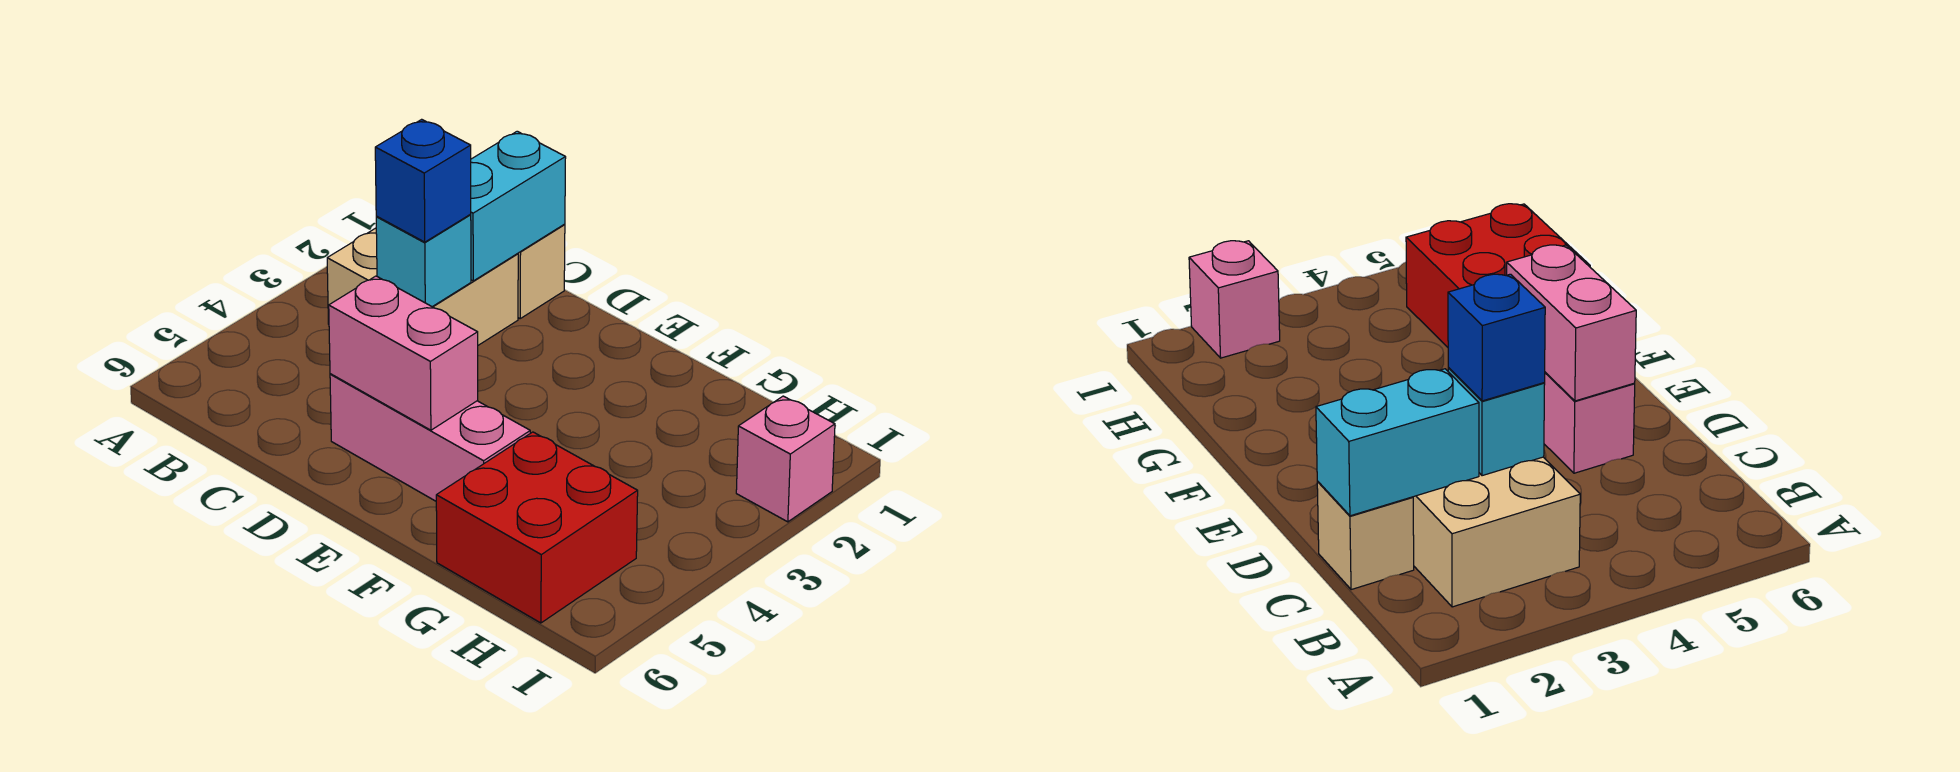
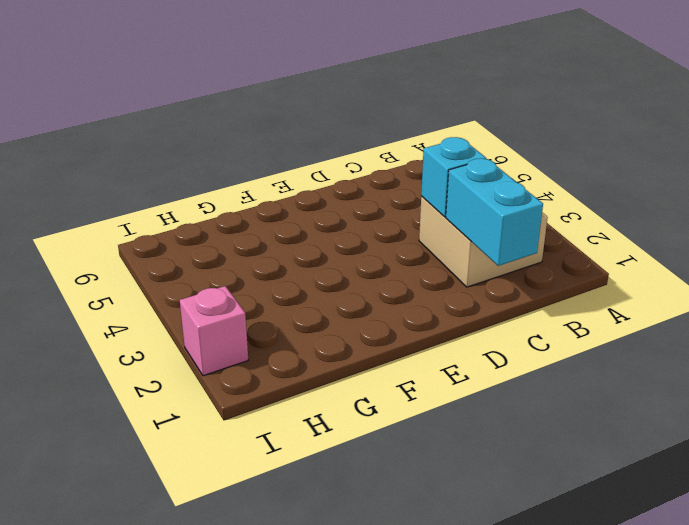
none -> tan 1x1 brick [518,224,565,318]
none -> pink 1x3 brick [330,374,530,501]

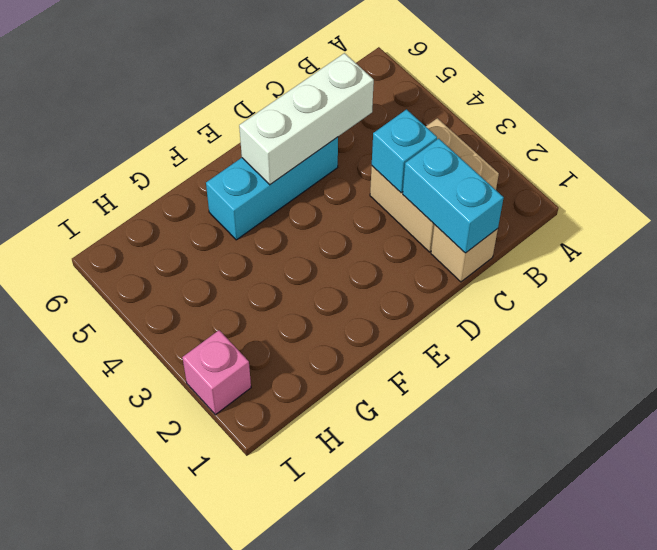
white 1x3 brick [239,53,374,185] -> pink 1x2 brick [329,276,478,430]
cyan 1x3 brick [206,137,338,240] -> pink 1x3 brick [330,374,530,501]
none -> red 2x2 brick [436,432,638,623]
none -> blue 1x1 brick [375,119,471,242]

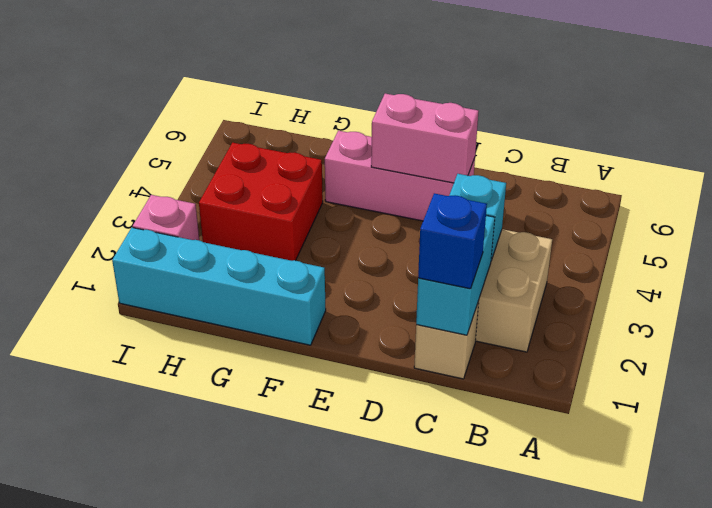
blue 1x1 brick [418,193,487,289] -> blue 1x1 brick moved to [375,119,471,242]
cyan 1x4 brick [112,227,326,345] -> none
red 2x2 brick [199,143,323,261] -> red 2x2 brick moved to [436,432,638,623]

